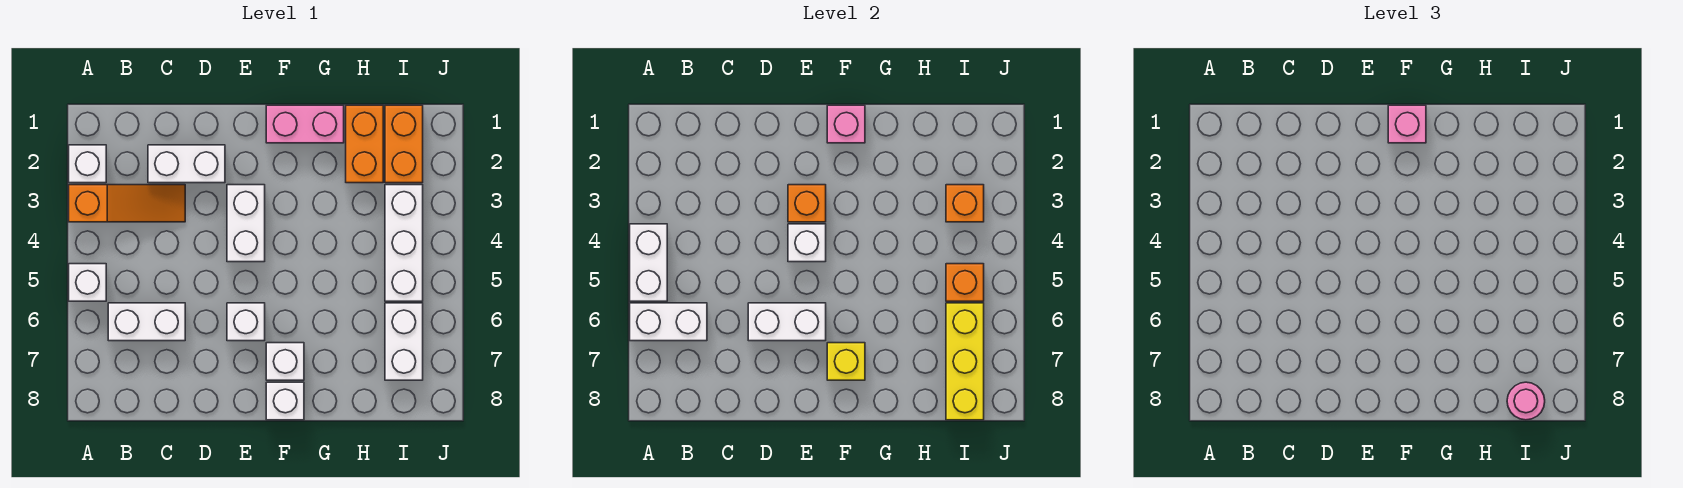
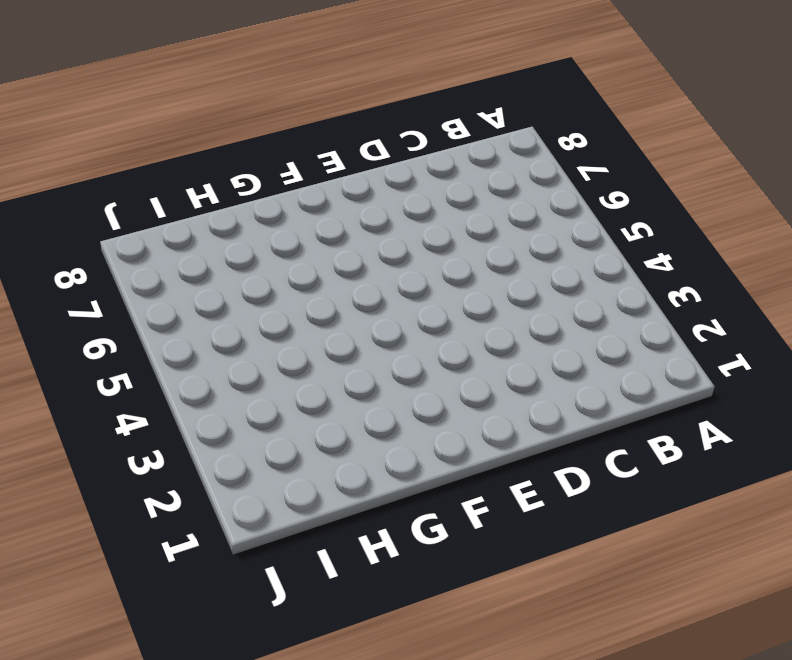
none -> white 1x1 brick [69,145,106,183]
none -> orange 1x3 slope [69,185,185,222]
none -> white 1x1 brick [69,264,106,301]

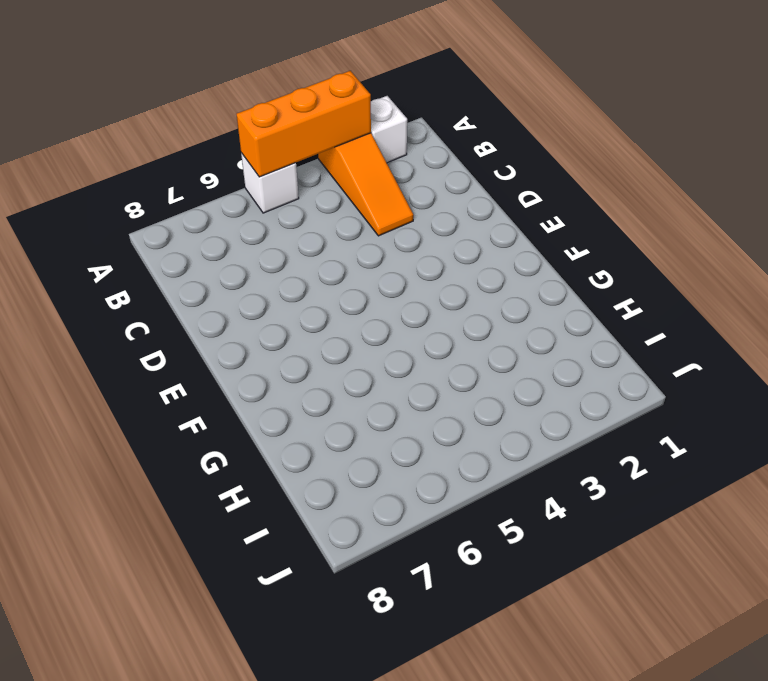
orange 1x3 brick [236,71,371,177] -> white 1x2 brick [630,224,667,301]
none -> white 1x2 brick [108,303,185,341]
none -> white 1x2 brick [148,145,225,183]
none -> white 1x2 brick [227,185,265,262]

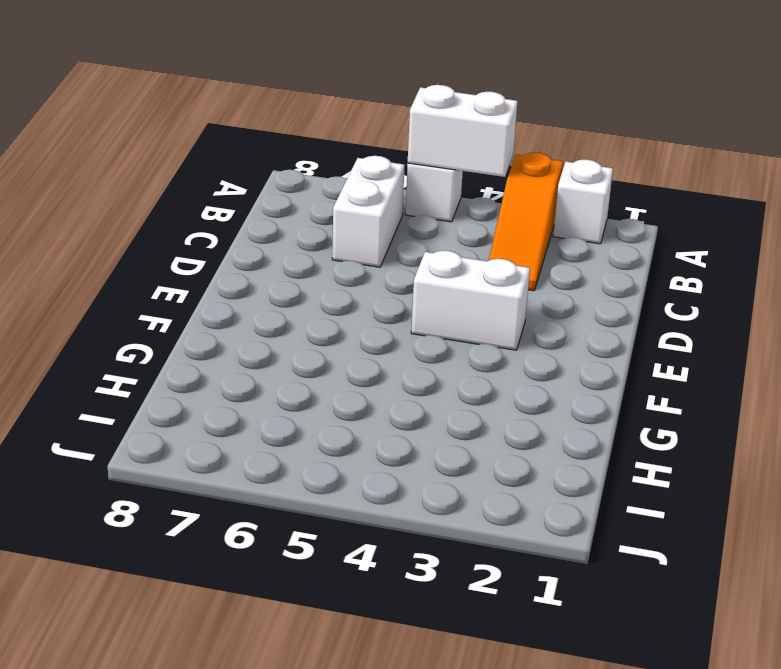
none -> white 1x2 brick [148,145,225,183]
none -> white 1x1 brick [227,303,265,341]
none -> pink 1x2 brick [266,105,344,143]

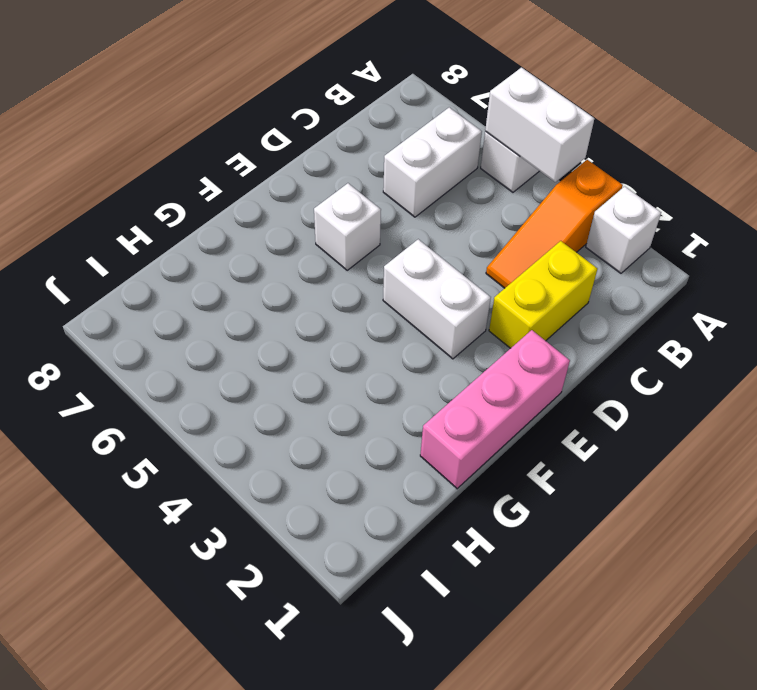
yellow 1x2 brick [489,241,597,348] -> white 1x2 brick [148,145,225,183]
pink 1x3 brick [420,330,570,489] -> pink 1x2 brick [266,105,344,143]
none -> white 1x1 brick [266,343,304,380]
none -> white 1x1 brick [266,382,304,420]
none -> orange 1x2 brick [346,105,383,183]

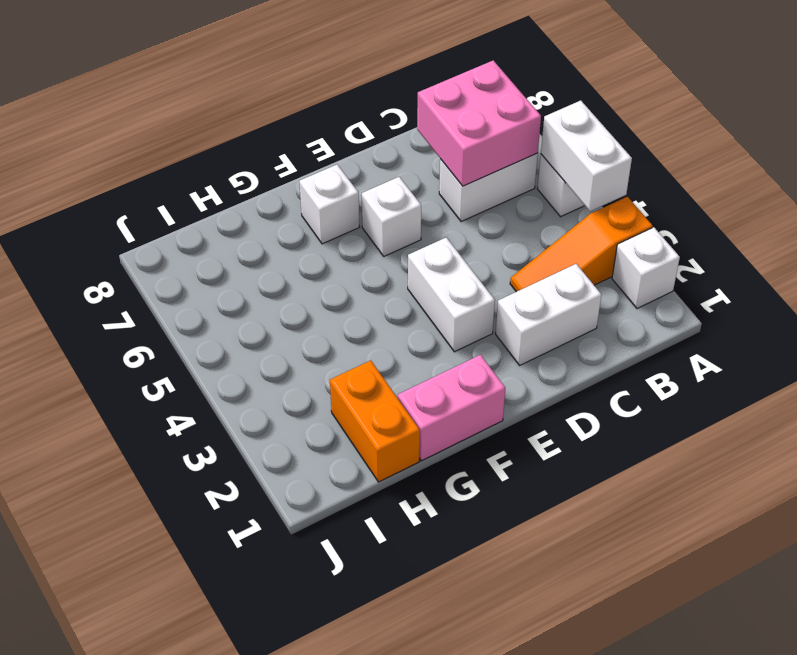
pink 2x2 brick [417,60,541,186] -> white 1x2 brick [630,303,707,341]
none -> white 1x1 brick [266,382,304,420]
none -> orange 1x2 brick [385,105,423,183]
none -> white 1x3 brick [385,185,423,301]

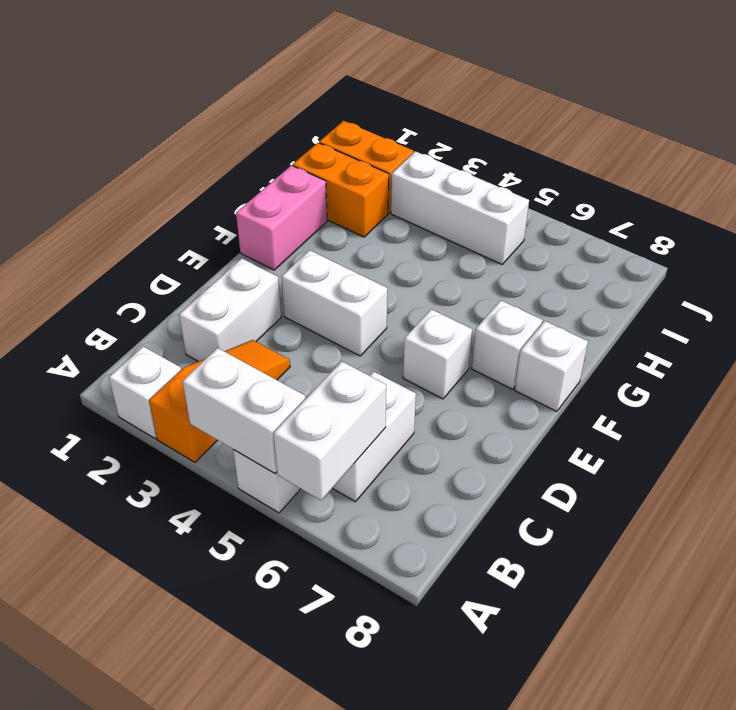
none -> white 1x2 brick [385,303,423,380]
none -> white 1x2 brick [748,303,826,341]
none -> orange 1x1 brick [788,185,826,222]

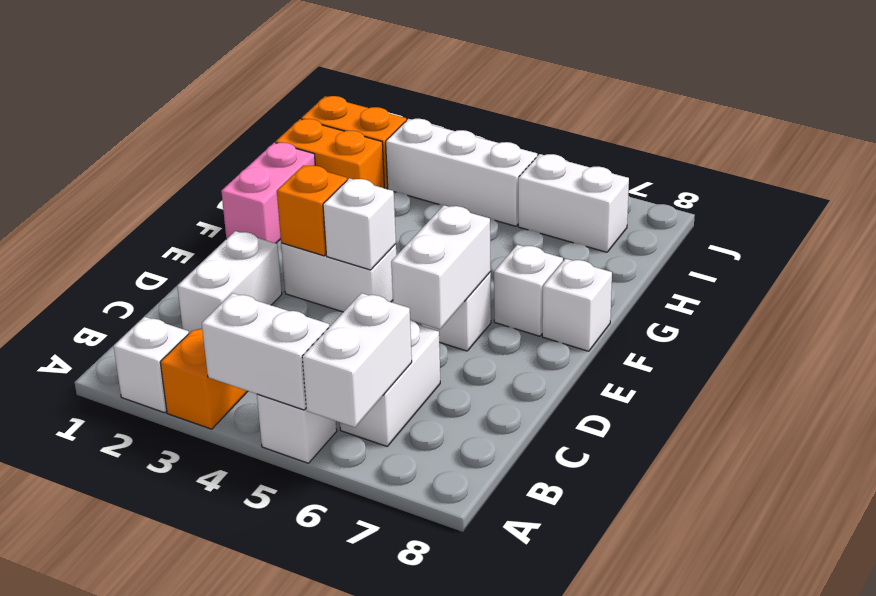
none -> pink 1x1 brick [827,105,865,143]
none -> yellow 1x1 brick [827,343,865,380]
none -> orange 1x1 brick [946,185,984,222]

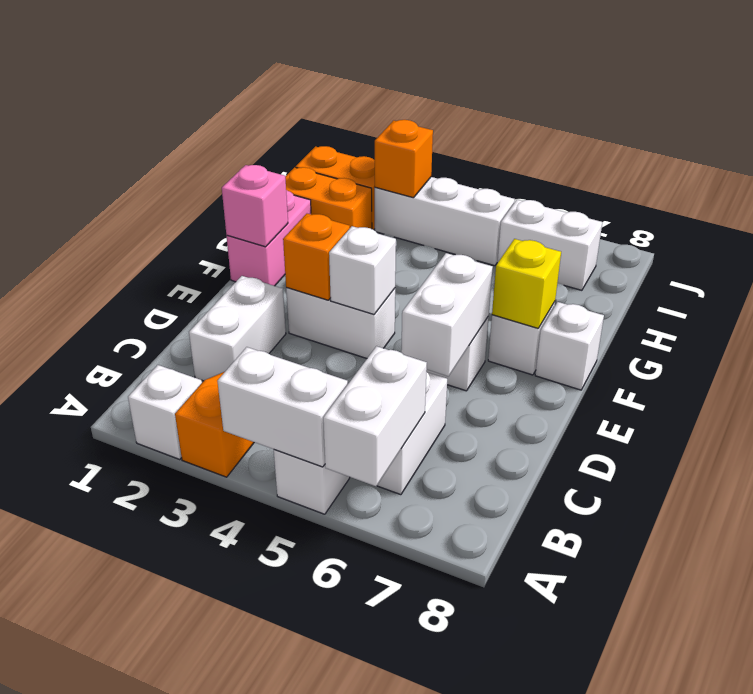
none -> orange 1x1 brick [946,264,984,301]
none -> yellow 1x3 brick [946,303,984,420]
none -> pink 1x1 brick [1388,105,1426,143]

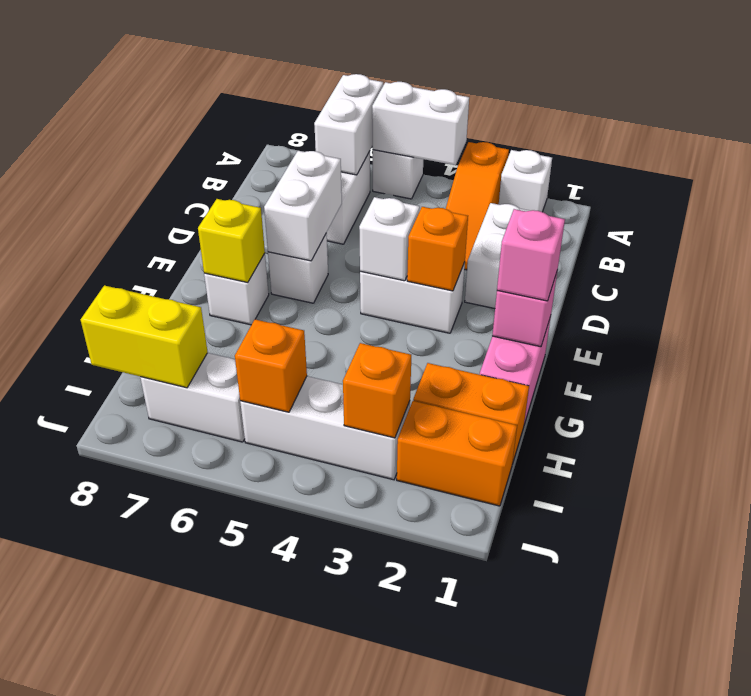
yellow 1x2 brick [81,285,208,388] -> yellow 1x3 brick [946,303,984,420]
none -> white 1x1 brick [266,382,304,420]
none -> pink 1x1 round brick [1507,382,1545,420]

